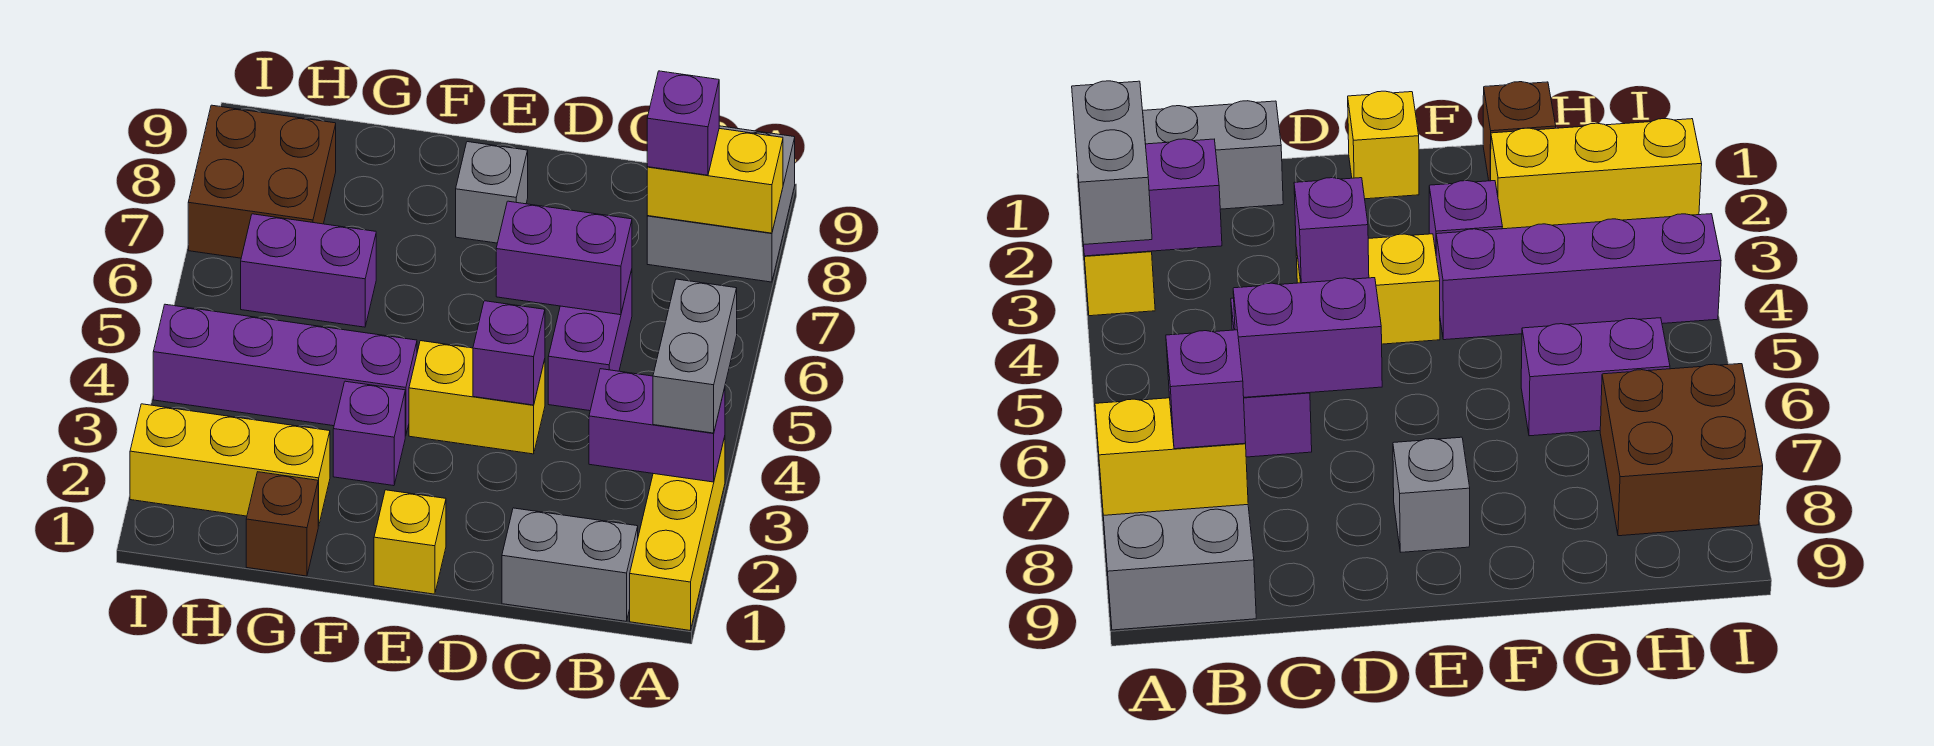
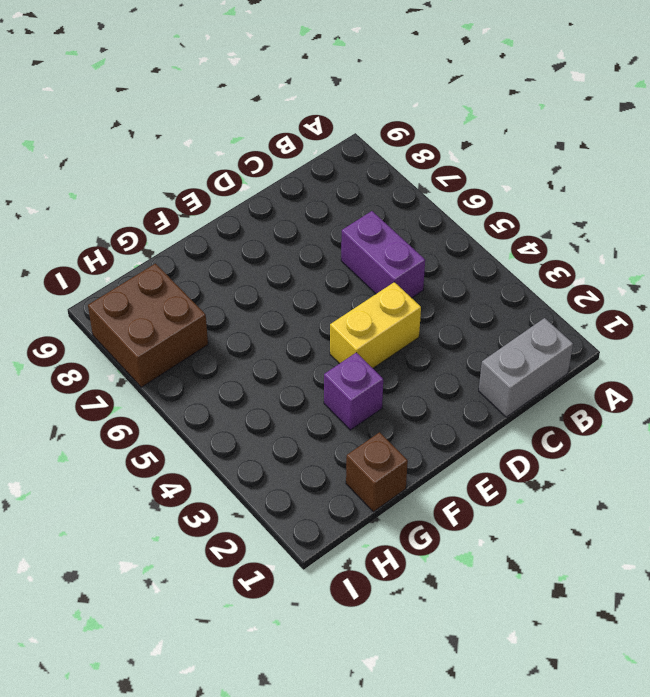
none -> yellow 1x3 brick [630,437,725,630]
none -> grey 2x2 brick [647,126,795,282]
none -> yellow 1x1 brick [374,490,446,594]

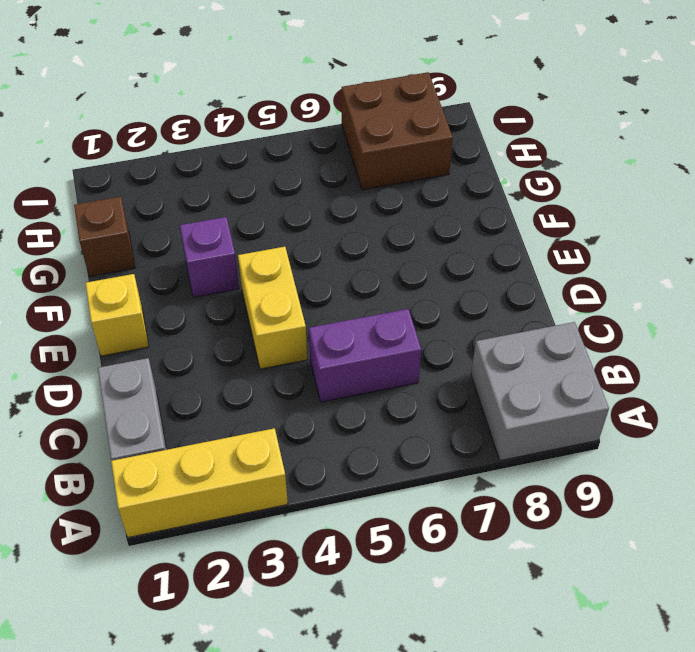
none -> grey 1x1 brick [456,142,528,243]
none -> purple 1x4 brick [153,304,417,436]
none -> yellow 1x3 brick [130,404,330,526]

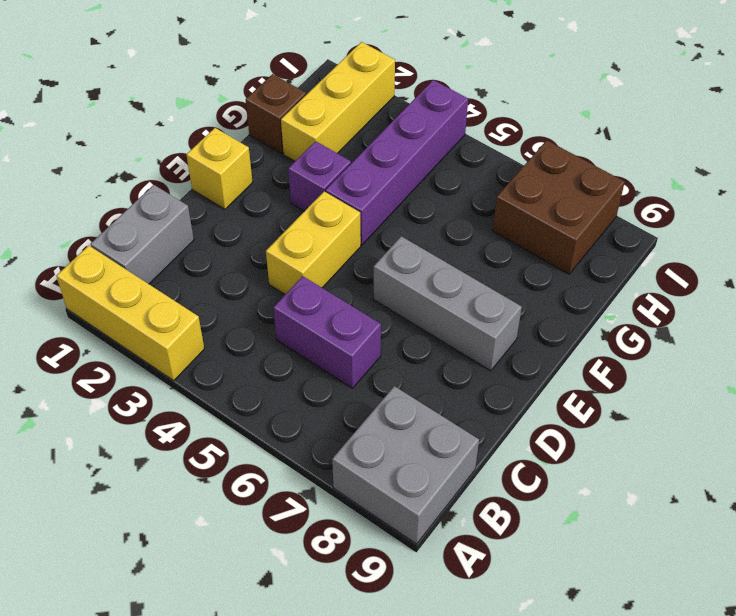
grey 1x3 brick [373,236,522,371] -> grey 1x1 brick [456,142,528,243]
none -> purple 1x2 brick [241,214,376,327]
none -> purple 1x2 brick [589,369,725,482]
none -> yellow 1x2 brick [647,129,783,233]

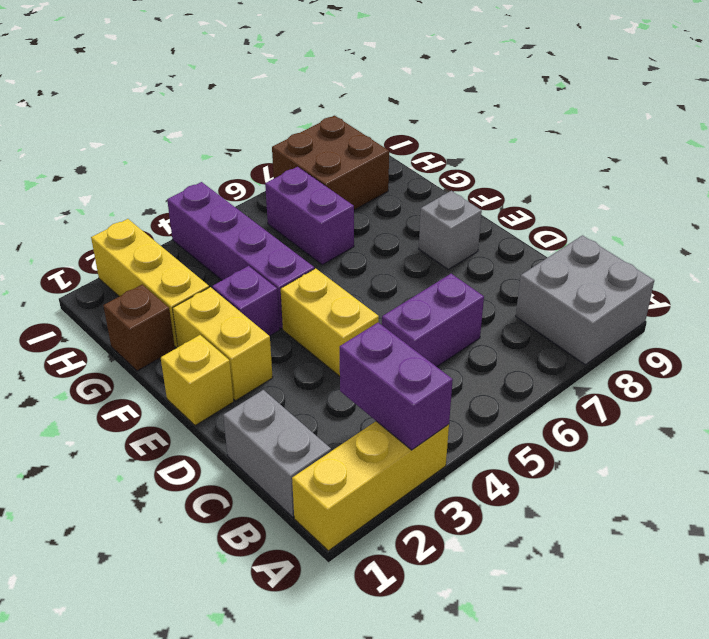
yellow 1x2 brick [173,287,273,400] -> yellow 1x2 brick moved to [647,129,783,233]
none -> purple 1x2 brick [496,201,632,315]
none -> purple 1x1 brick [473,301,545,405]
none -> grey 1x2 brick [653,279,737,433]

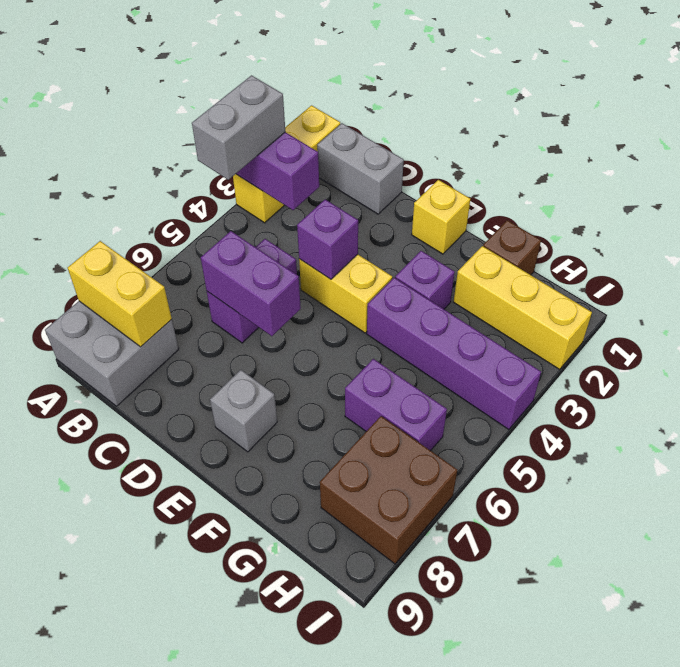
none -> purple 1x1 brick [647,71,719,175]

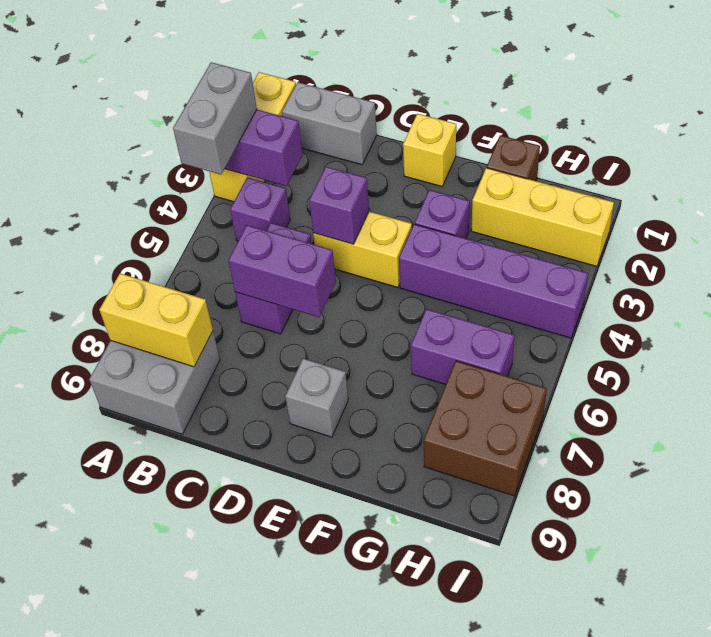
purple 1x1 brick [230,177,290,241] -> purple 1x1 brick moved to [647,71,719,175]

